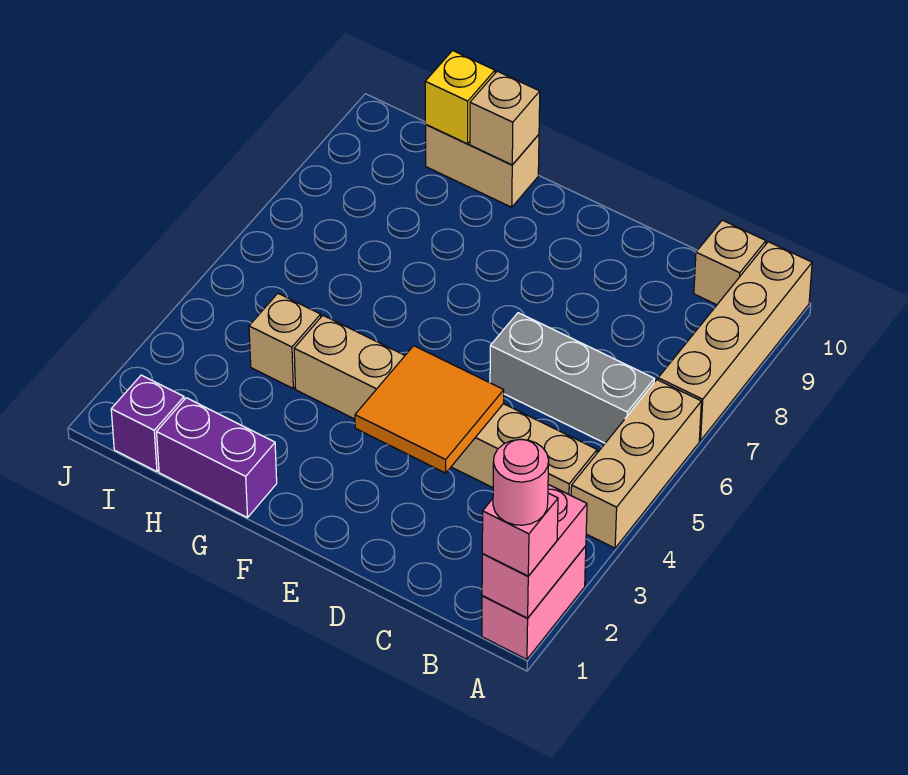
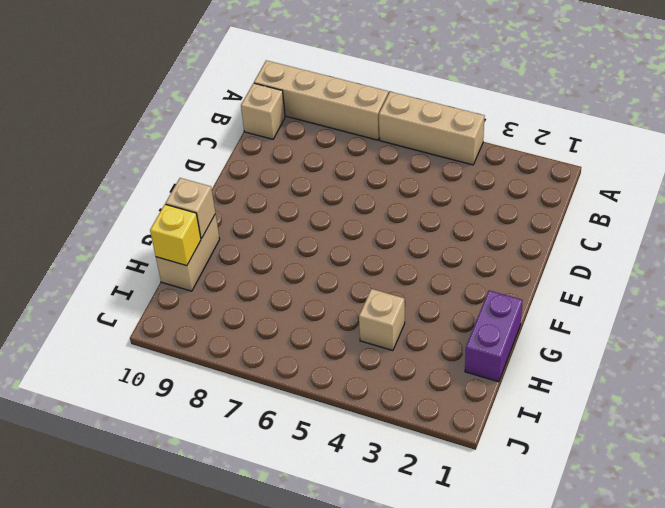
none -> pink 1x2 brick [482,546,586,659]
none -> tan 1x6 brick [294,316,597,495]
none -> grey 1x3 brick [490,313,655,443]

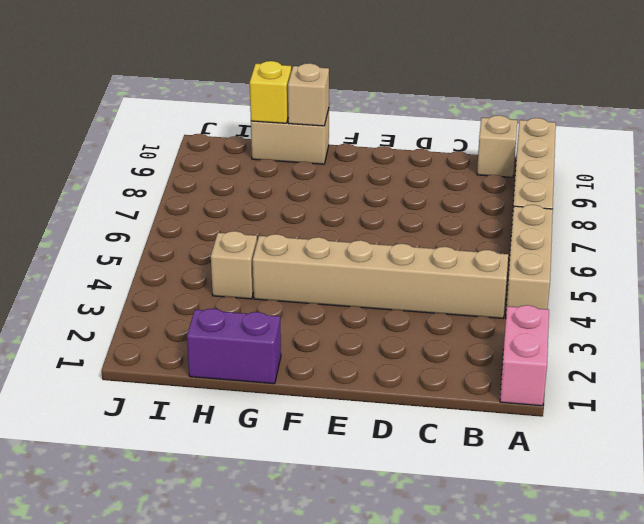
none -> grey 1x3 brick [490,313,655,443]
none -> purple 1x1 brick [111,375,184,472]
none -> pink 1x2 brick [482,485,587,618]

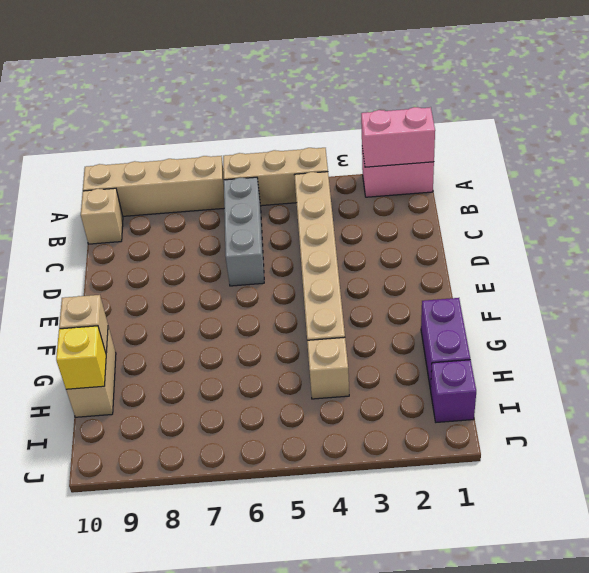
none -> orange 2x2 tile [355,346,504,473]
none -> pink 1x1 brick [482,493,558,576]
none -> pink 1x1 round brick [493,439,549,525]

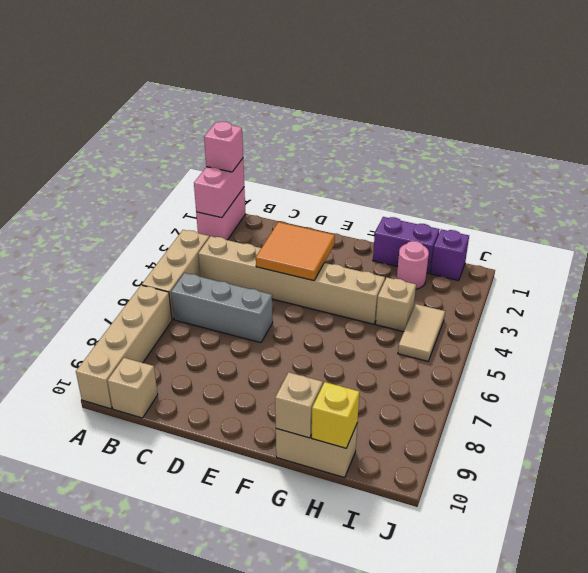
pink 1x1 round brick [397,241,429,289] -> pink 1x1 round brick moved to [493,439,549,525]
tan 1x2 tile [398,304,445,361] -> none

